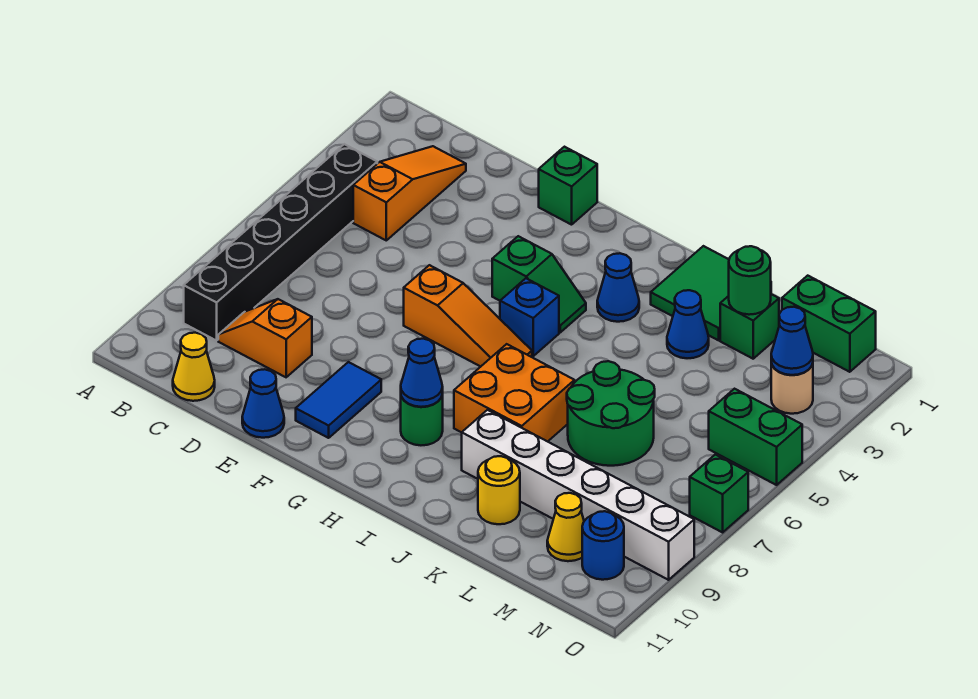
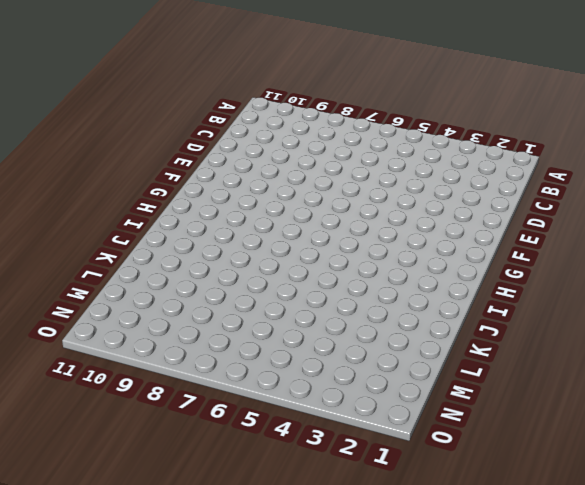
none -> black 1x6 brick [184,144,377,341]
none -> orange 1x3 slope [353,146,466,240]
none -> orange 1x2 slope [218,299,312,377]

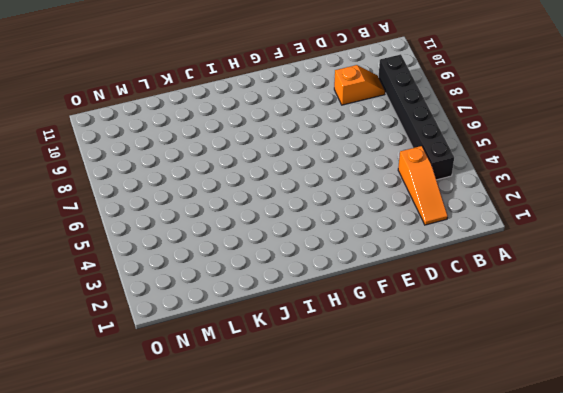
none -> yellow 1x1 cone [173,333,215,401]
none -> blue 1x1 cone [242,369,284,438]
none -> green 1x1 brick [539,147,597,225]

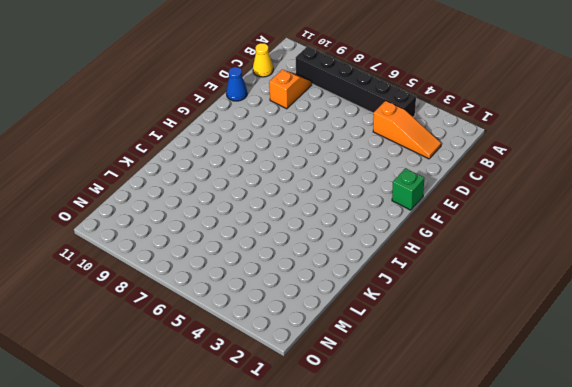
none -> orange 1x3 slope [404,265,532,367]
none -> blue 1x2 tile [296,362,381,438]
none -> green 1x2 slope [492,236,586,332]

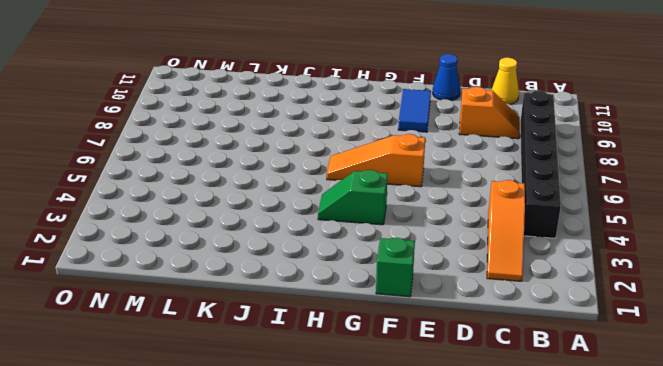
none -> blue 1x1 brick [500,278,559,356]
none -> green 1x1 round brick [401,394,443,445]
none -> blue 1x1 cone [597,253,639,322]

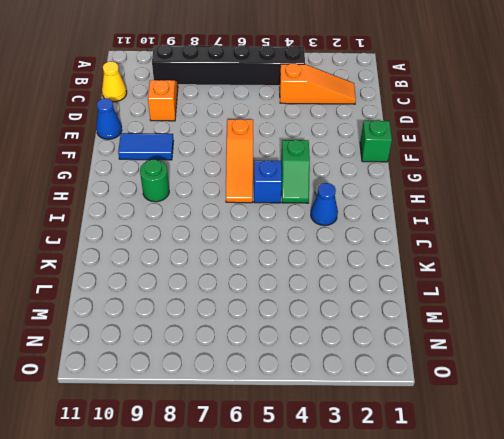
none -> orange 2x2 brick [454,344,575,442]
none -> green 2x2 tile [651,246,729,340]
none -> white 1x6 brick [462,410,694,580]

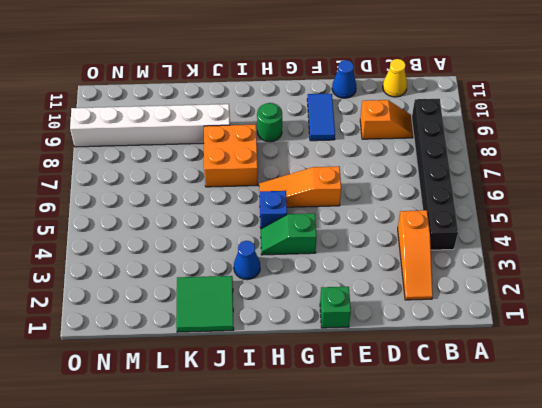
none -> blue 1x1 cone [667,290,709,358]
none -> green 2x2 round brick [567,361,655,466]
none -> yellow 1x1 round brick [478,456,520,524]

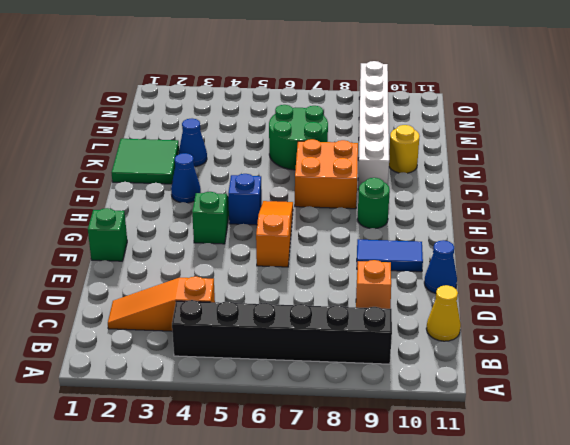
none -> green 1x1 brick [720,294,779,359]
none -> green 1x2 brick [782,276,876,372]
none -> yellow 1x1 cone [547,493,584,561]

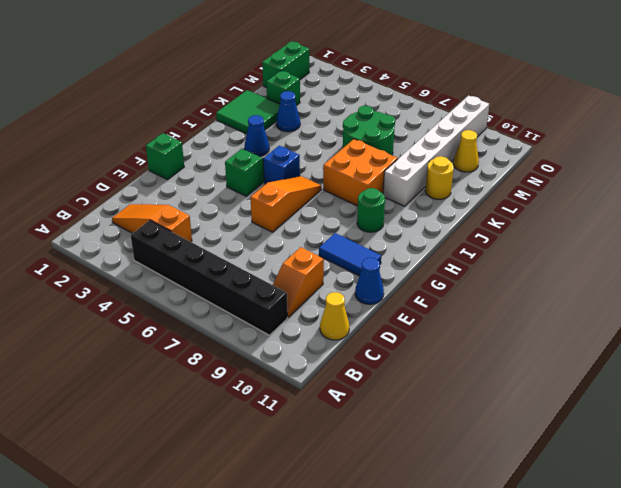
none -> tan 1x1 round brick [771,363,813,414]
none -> green 1x2 brick [709,389,802,485]
none -> blue 1x1 round brick [582,511,624,580]

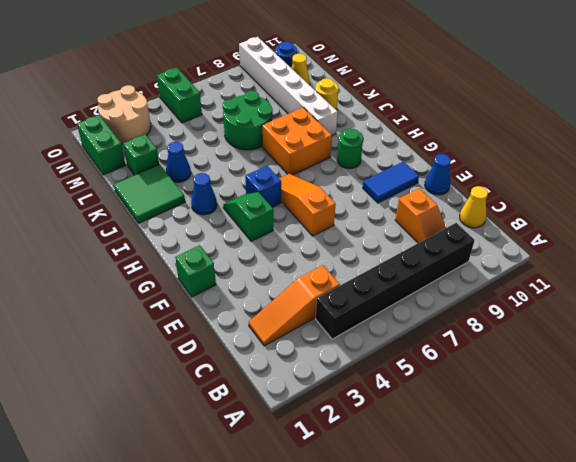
tan 2x2 round brick [97,85,151,144] -> tan 1x1 round brick [771,363,813,414]
none -> green 1x1 brick [690,454,748,532]
none -> blue 1x1 cone [401,339,443,407]
none -> green 1x1 round brick [729,246,771,315]

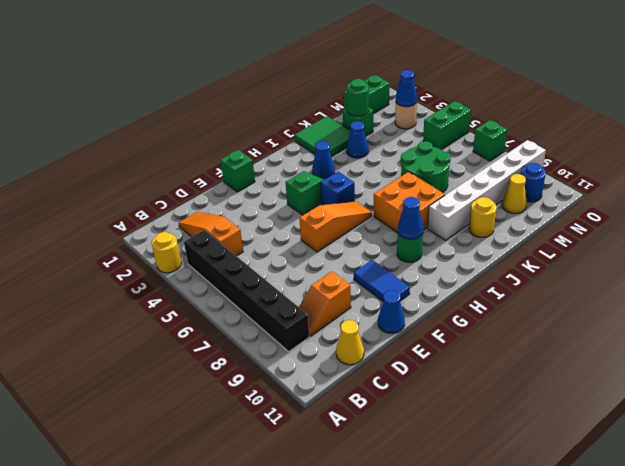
yellow 1x1 round brick [152,232,181,273] -> none

